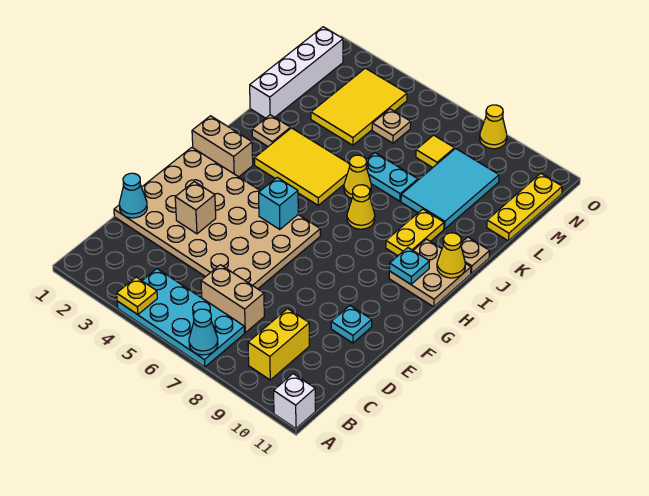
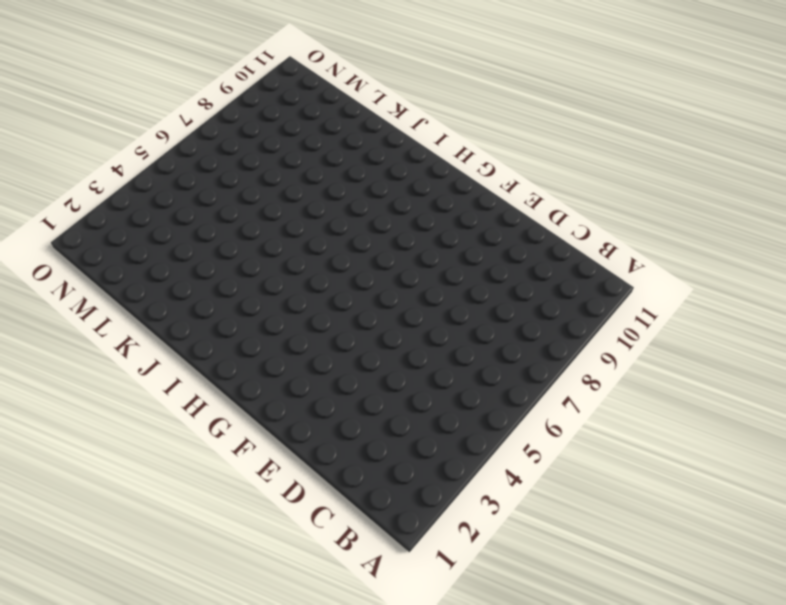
none -> cyan 2x4 plate [117,269,244,367]
none -> white 1x1 brick [274,374,315,429]
none -> yellow 1x2 brick [248,309,309,380]

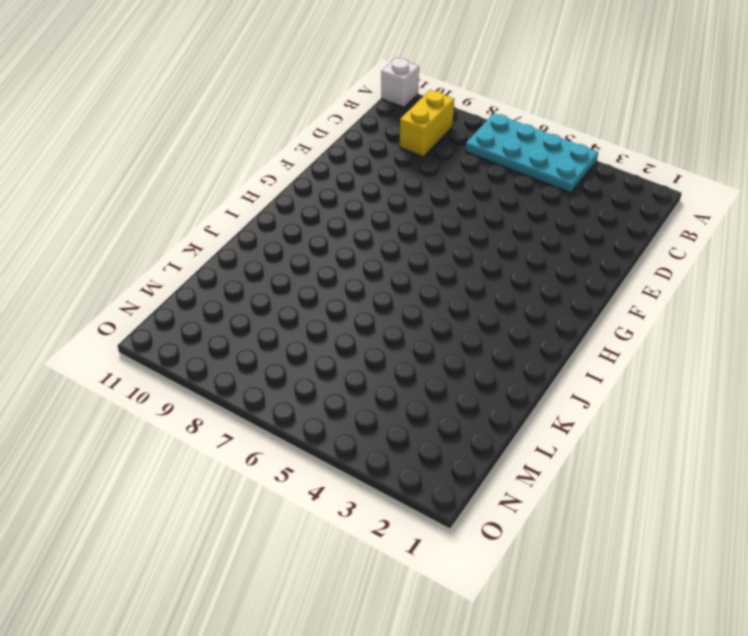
none -> tan 1x2 brick [201,265,264,333]
none -> tan 4x6 plate [114,147,320,289]
none -> cyan 1x1 plate [331,306,372,343]

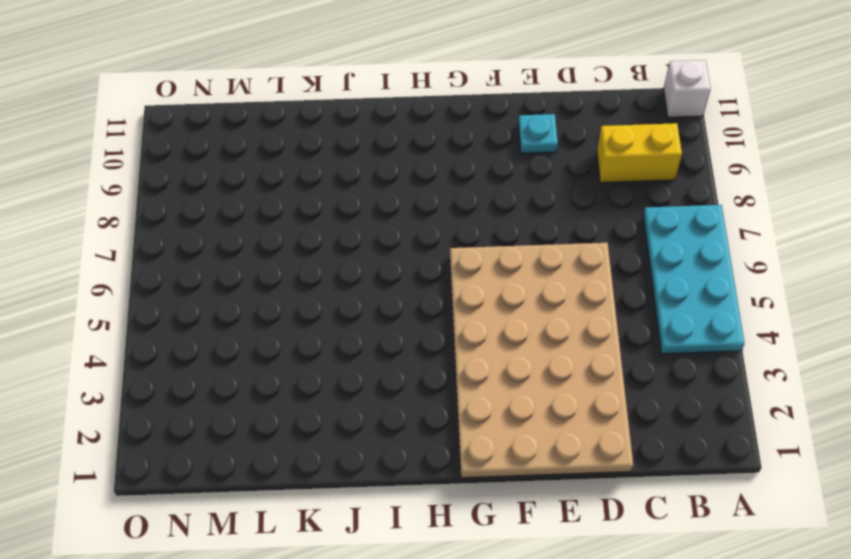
none -> tan 1x2 brick [201,265,264,333]
none -> tan 1x2 brick [192,116,253,177]
none -> tan 2x2 plate [389,239,471,307]

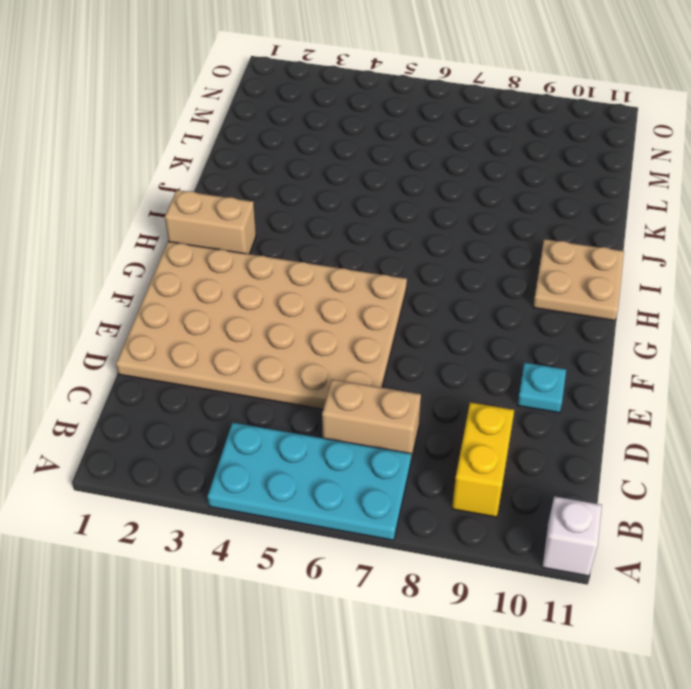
none -> yellow 2x3 tile [254,128,350,205]
none -> yellow 1x1 cone [347,185,375,229]
none -> yellow 1x2 plate [386,209,444,256]

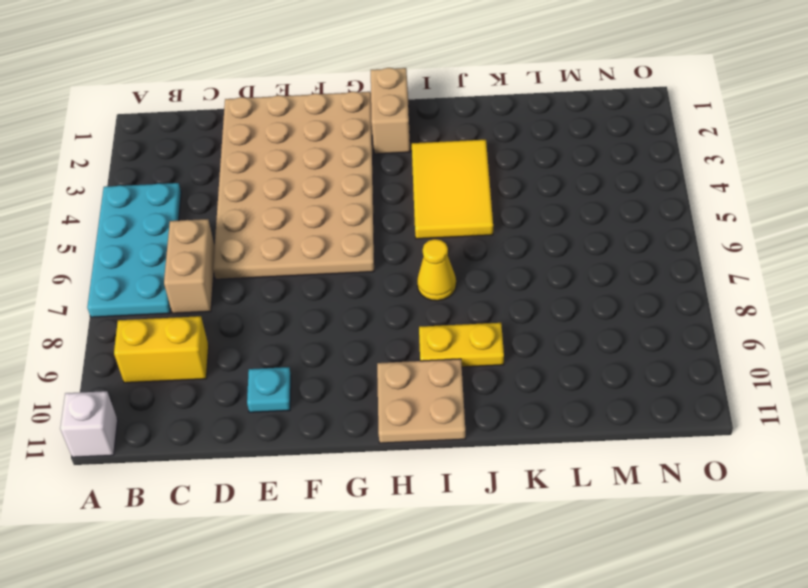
none -> tan 1x1 plate [252,115,290,146]
none -> yellow 1x1 cone [344,155,371,198]
none -> tan 1x1 plate [461,237,490,273]

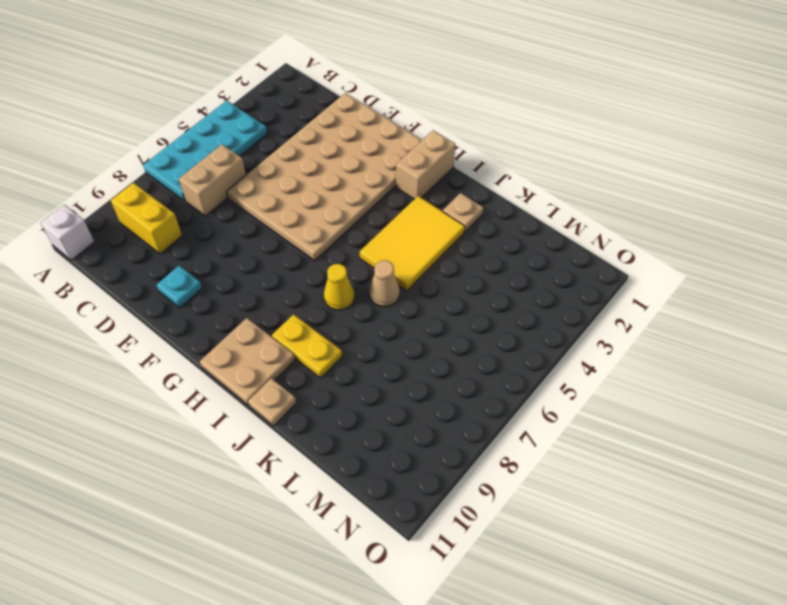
tan 1x1 cone [369,260,400,307] -> yellow 1x1 cone [344,155,371,198]
none -> white 1x4 brick [250,27,343,118]
none -> cyan 1x2 plate [366,153,418,201]
none -> cyan 2x3 tile [401,149,499,229]

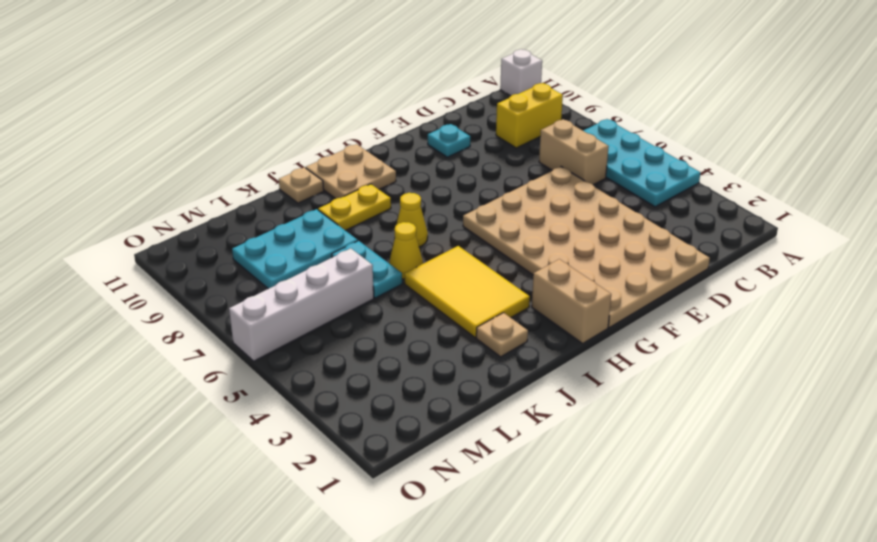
cyan 2x3 plate [232,209,358,289] -> cyan 2x3 tile [401,149,499,229]
white 1x4 brick [229,249,374,361] -> white 1x4 brick moved to [250,27,343,118]
none -> yellow 2x3 tile [311,68,407,145]
none -> yellow 1x3 plate [487,173,562,241]
none -> tan 1x1 plate [372,109,411,143]

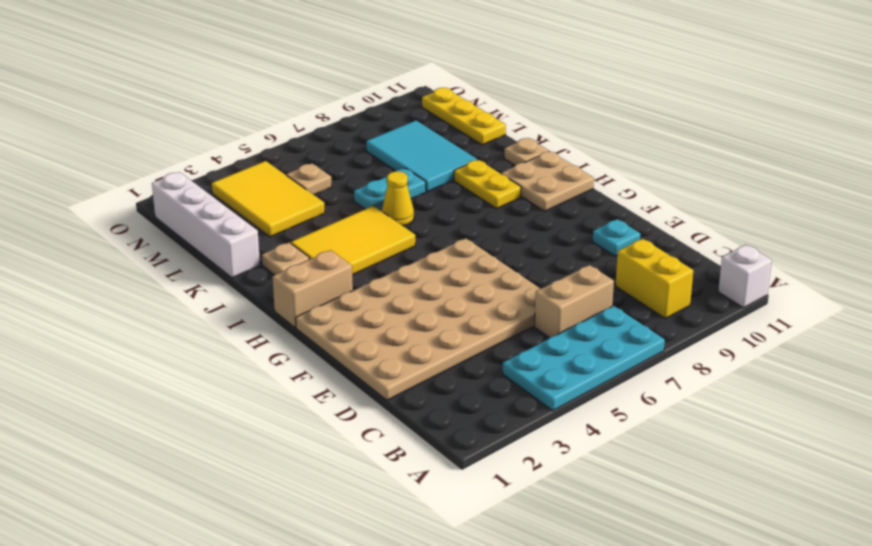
none -> yellow 1x1 cone [347,185,375,229]
none -> yellow 1x1 tile [416,135,454,168]
none -> yellow 1x1 cone [480,105,507,149]

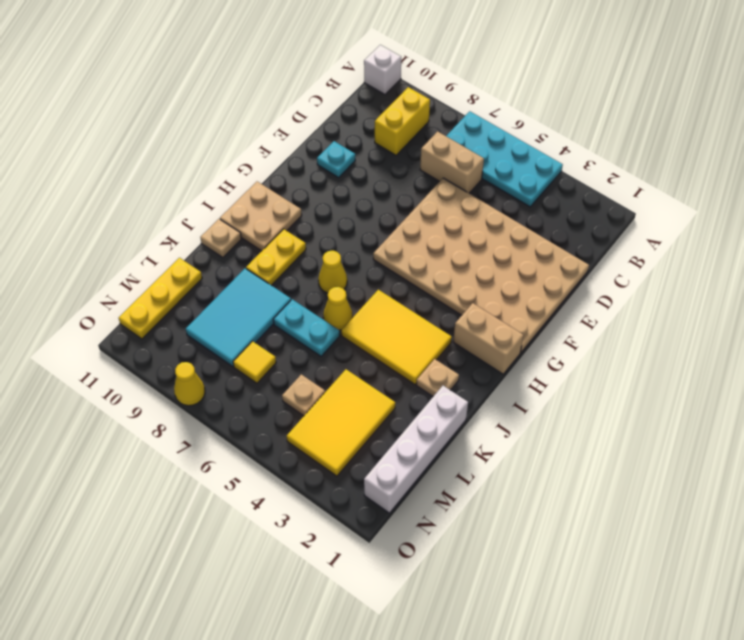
none -> yellow 1x1 plate [117,277,157,315]
none -> cyan 1x1 cone [189,309,218,355]
none -> cyan 1x1 cone [119,173,147,218]

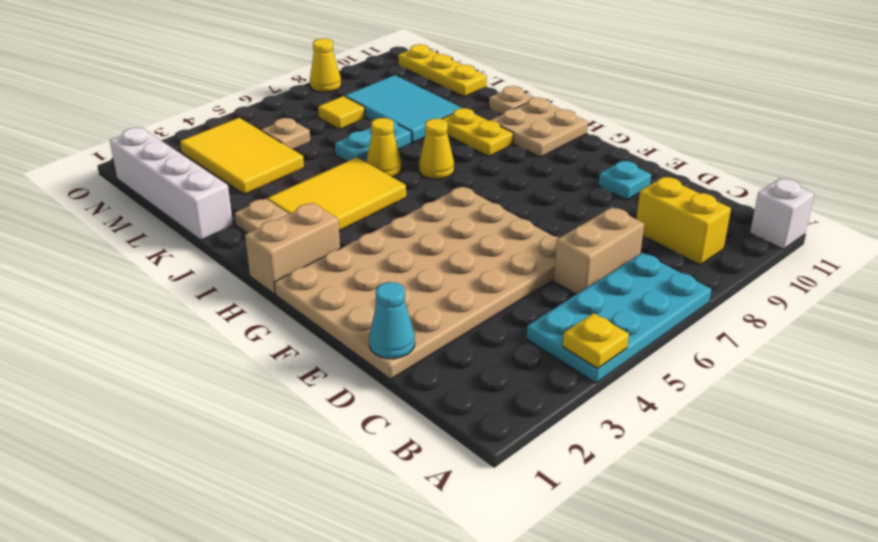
none -> cyan 1x1 cone [189,309,218,355]
none -> tan 1x1 brick [175,182,216,234]
none -> cyan 1x1 brick [259,177,298,230]

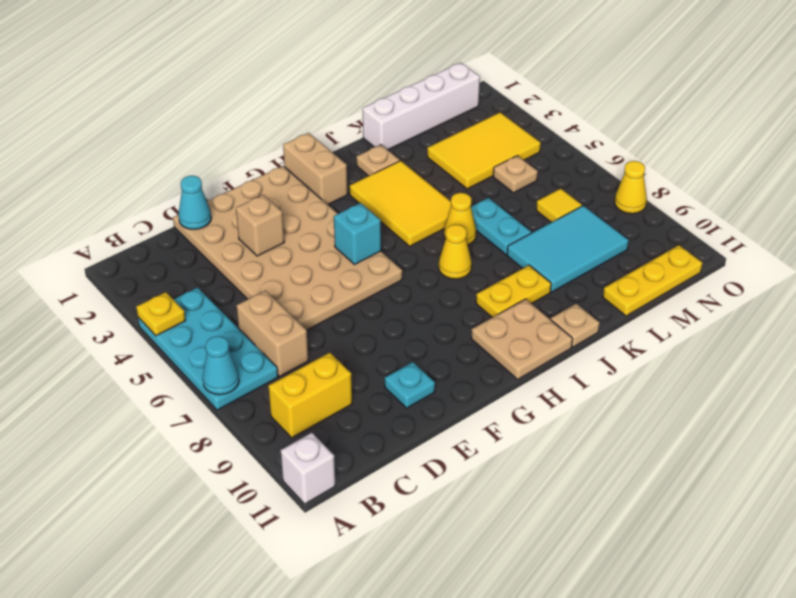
none -> cyan 1x1 plate [389,248,430,284]
none -> yellow 1x1 cone [437,233,465,278]

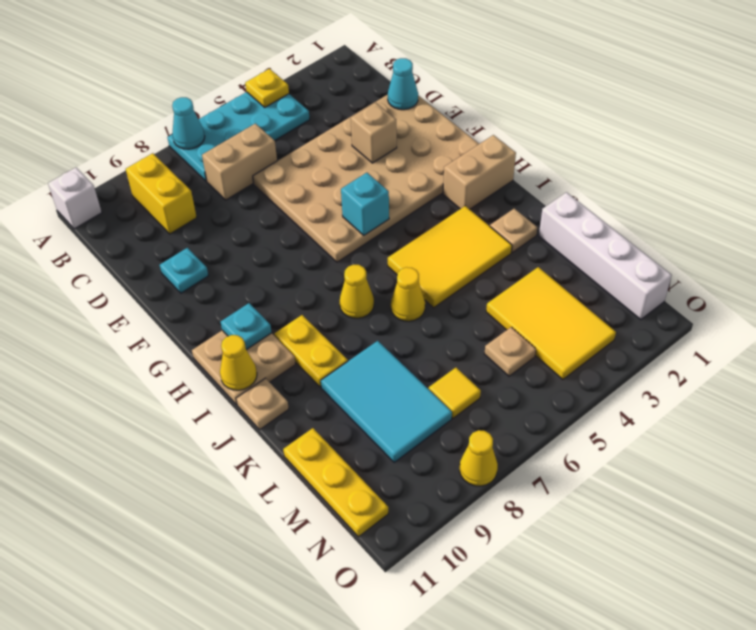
none -> cyan 1x2 plate [366,153,418,201]

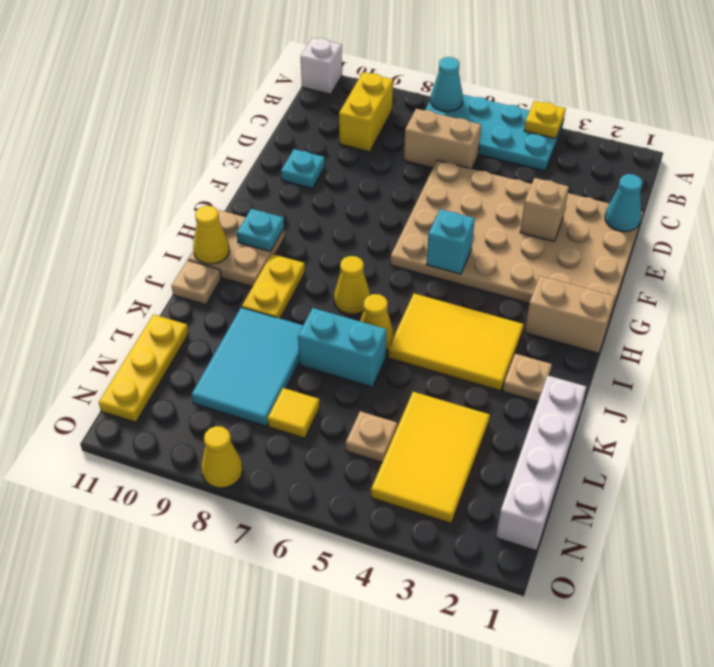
cyan 1x2 brick [298,308,387,387] -> cyan 1x2 plate [366,153,418,201]

